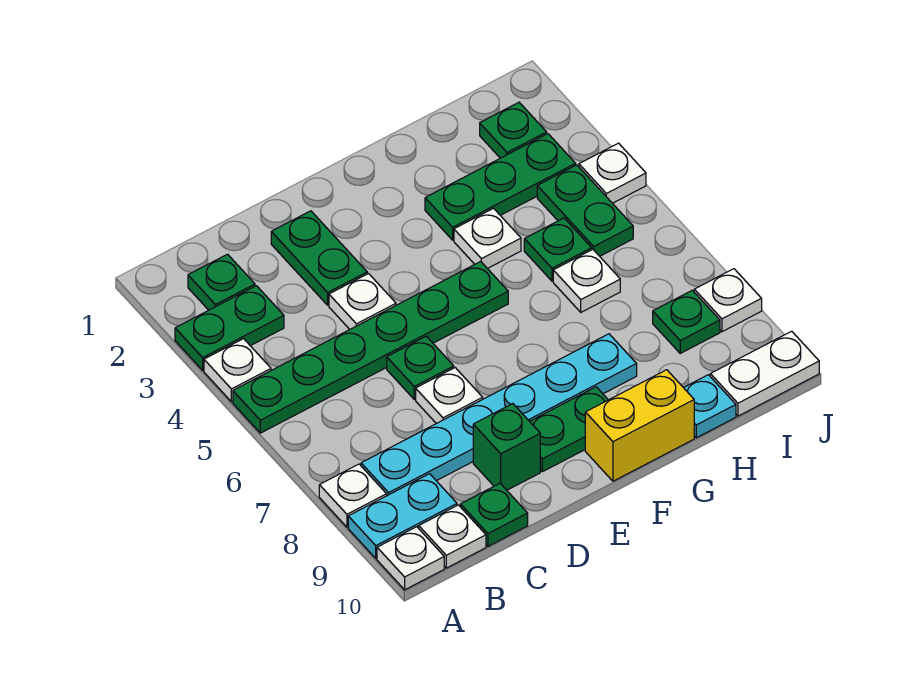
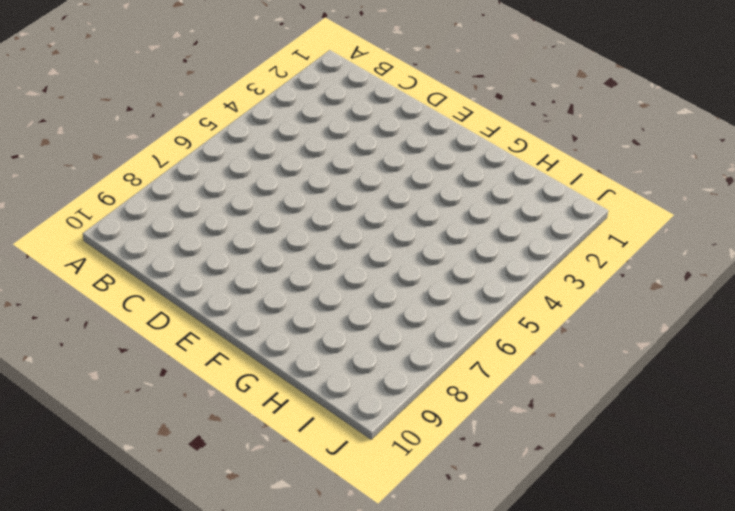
none -> green 1x2 plate [175,286,284,370]
none -> white 1x1 plate [204,339,271,402]
none -> green 1x6 plate [233,261,508,433]

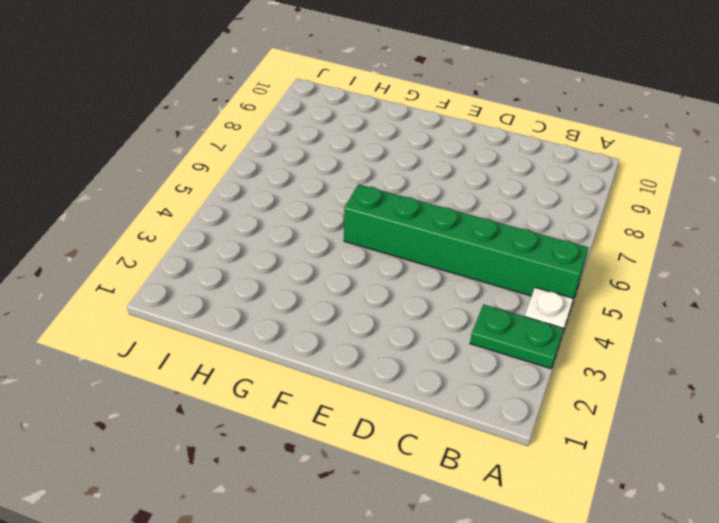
green 1x6 brick [344,184,588,303] -> green 1x6 plate [233,261,508,433]
none -> white 1x1 plate [319,464,387,527]
none -> cyan 1x2 plate [348,474,457,558]
none -> white 1x1 plate [377,527,444,590]

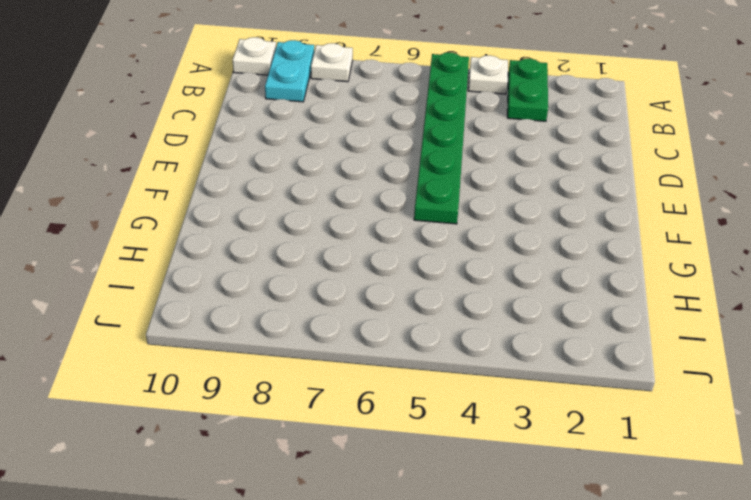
none -> green 1x1 plate [188,254,255,310]
none -> cyan 1x6 plate [361,334,637,496]
none -> white 1x1 plate [419,505,486,568]

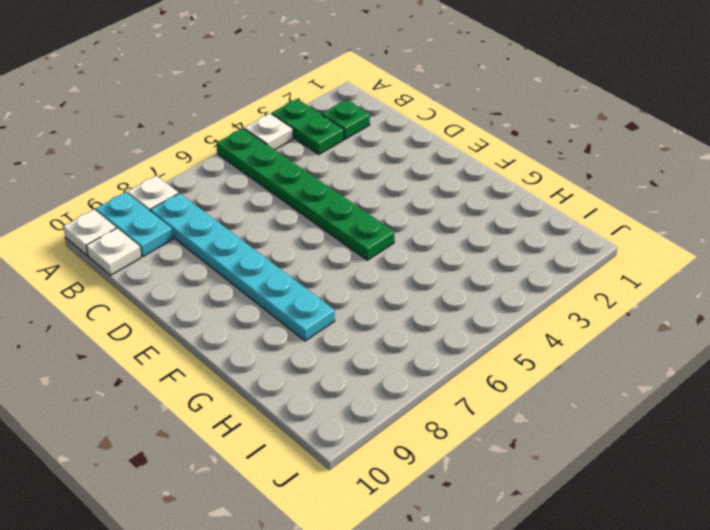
none -> green 1x1 plate [460,484,528,546]
none -> green 1x2 plate [271,211,367,305]
none -> white 1x1 plate [329,274,396,329]

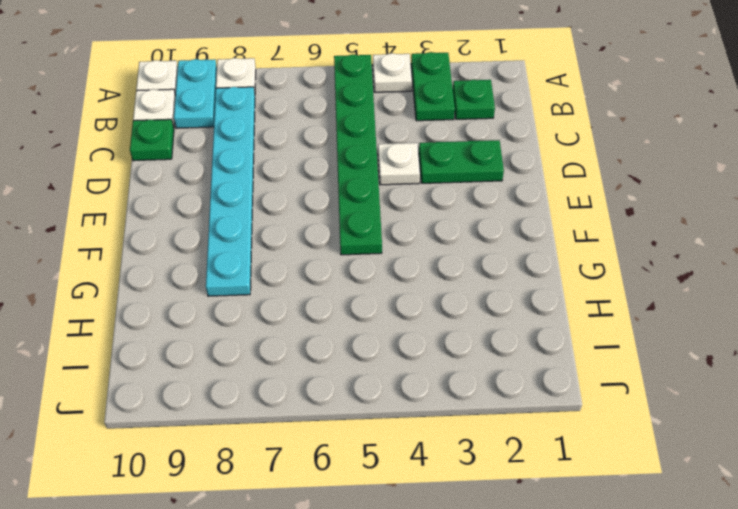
none -> green 1x1 plate [387,336,454,399]
none -> white 1x1 plate [416,368,483,424]
none -> green 1x1 brick [473,404,540,490]

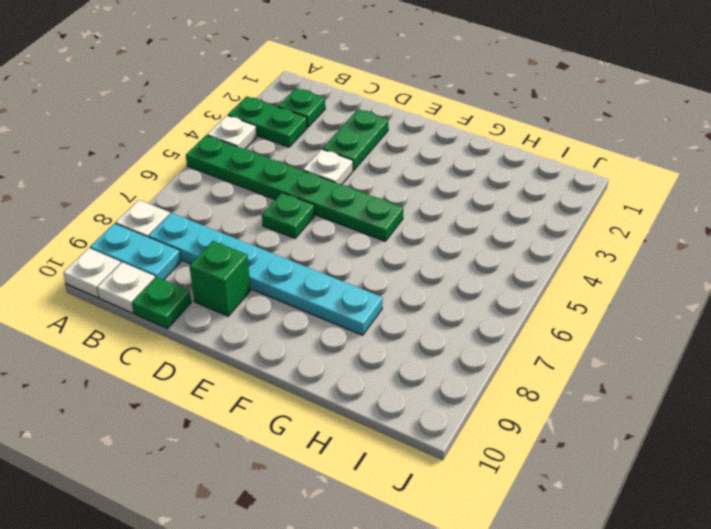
none -> white 1x1 plate [416,368,483,424]
none -> green 1x2 plate [530,387,608,472]
none -> yellow 1x2 brick [585,370,694,481]

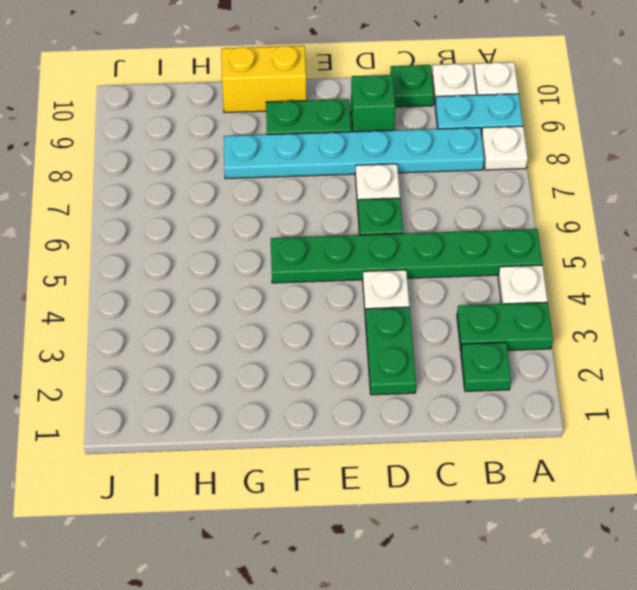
none -> green 1x3 plate [425,134,576,240]
none -> white 1x1 plate [454,208,521,269]
none -> green 1x1 plate [524,218,592,281]

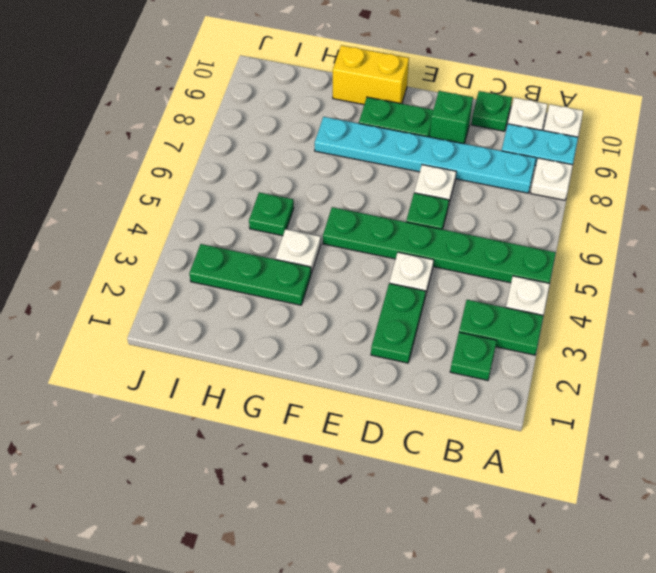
none -> white 1x1 plate [553,249,620,312]
none -> cyan 1x1 plate [684,375,736,438]
none -> green 1x1 plate [480,102,547,158]

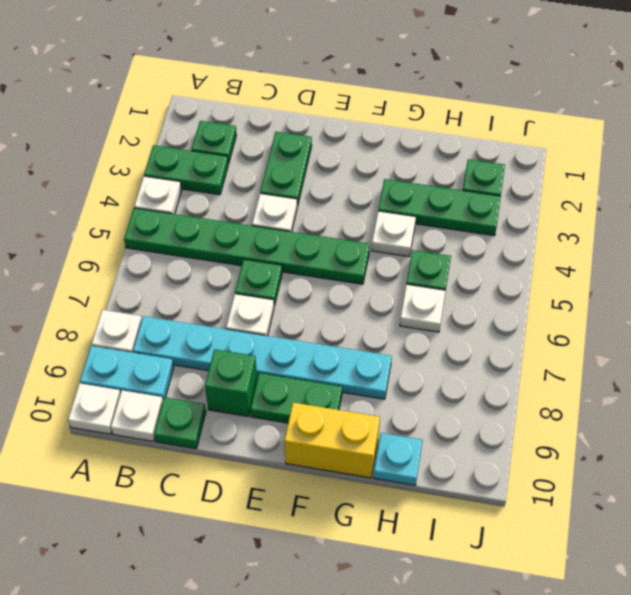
none -> green 1x2 plate [537,165,633,256]
none -> green 1x1 plate [653,290,720,353]
none -> white 1x2 plate [710,331,819,416]

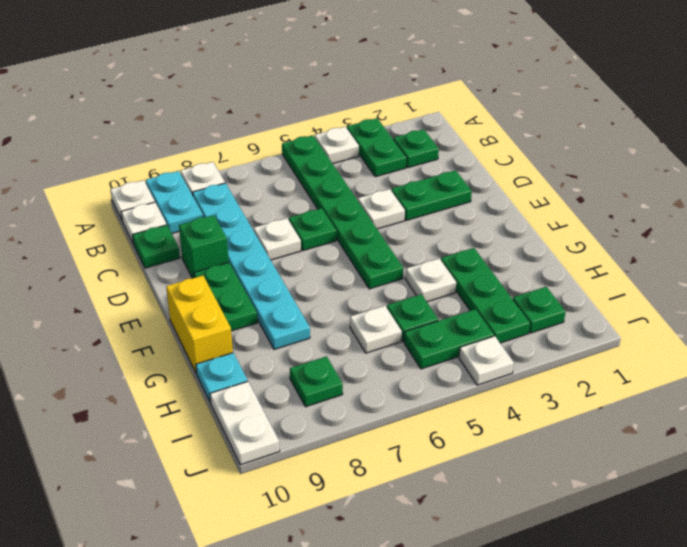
none -> white 1x1 plate [694,269,762,332]

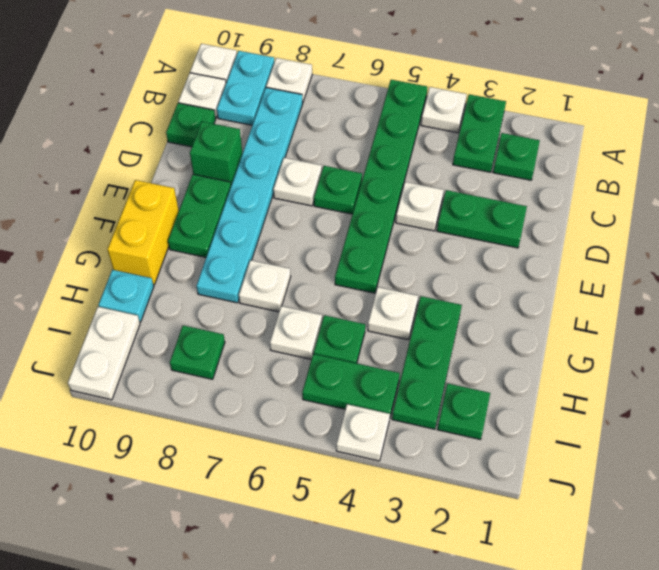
white 1x1 plate [239,260,291,312] -> white 1x1 plate moved to [694,269,762,332]

